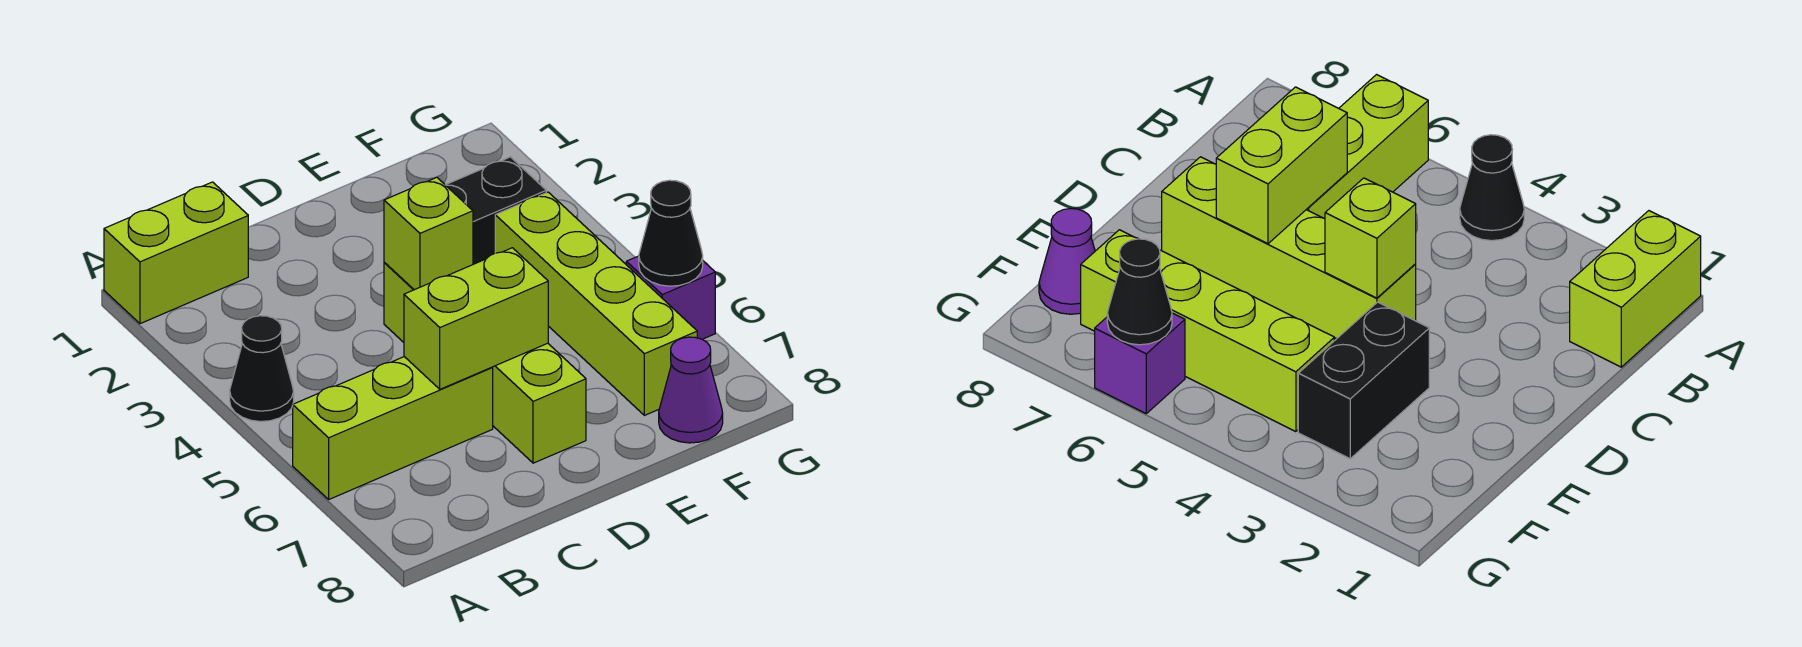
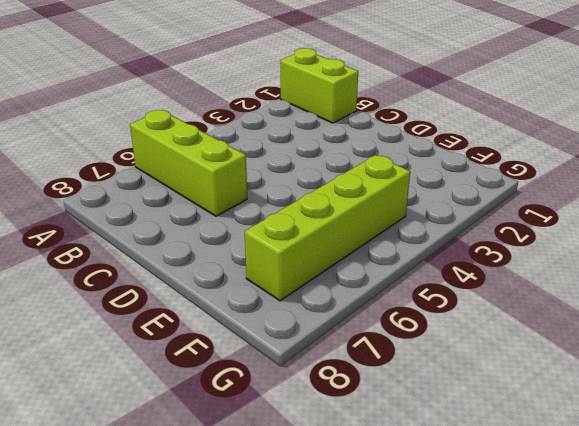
none -> black 1x1 cone [230,316,294,422]
none -> lime 1x4 brick [384,262,586,463]

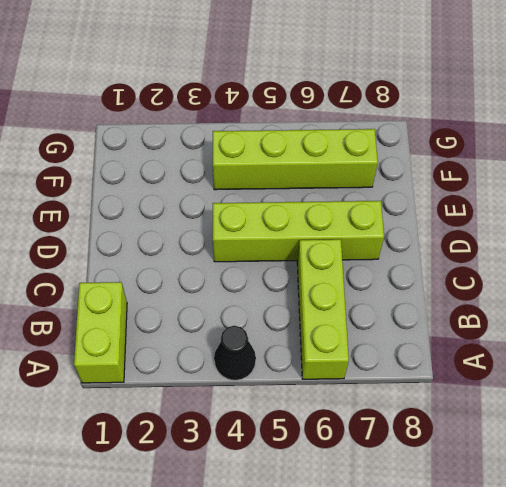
none -> black 1x2 brick [446,157,546,264]
none -> purple 1x1 cone [659,337,723,443]

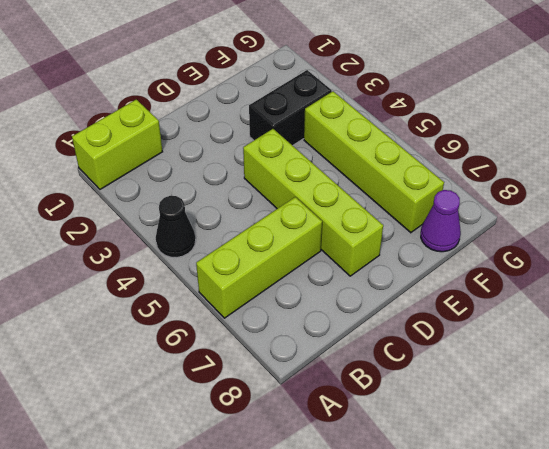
none -> purple 1x1 brick [626,256,715,339]
none -> lime 1x2 brick [404,248,548,389]

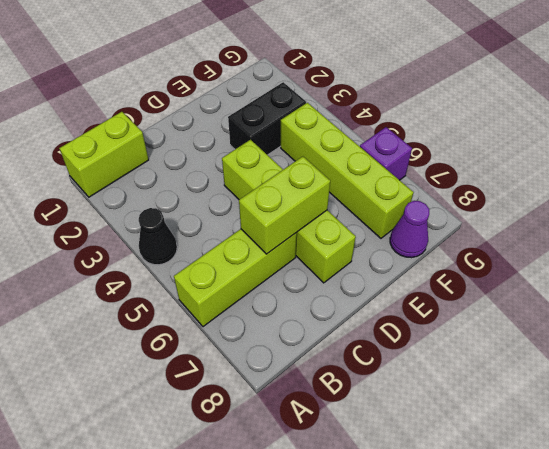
none -> lime 1x1 brick [384,178,473,290]
none -> black 1x1 cone [639,180,703,286]

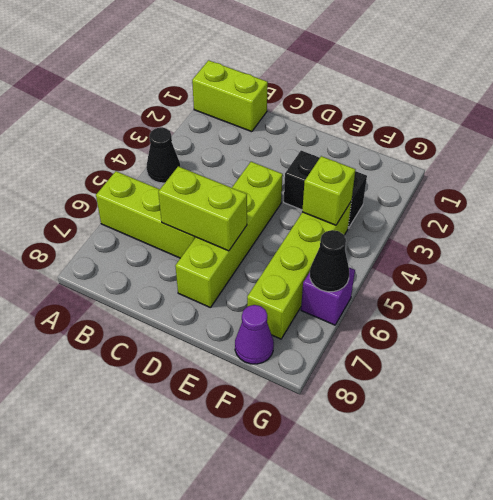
lime 1x1 brick [302,156,356,225] -> lime 1x1 brick moved to [384,178,473,290]

